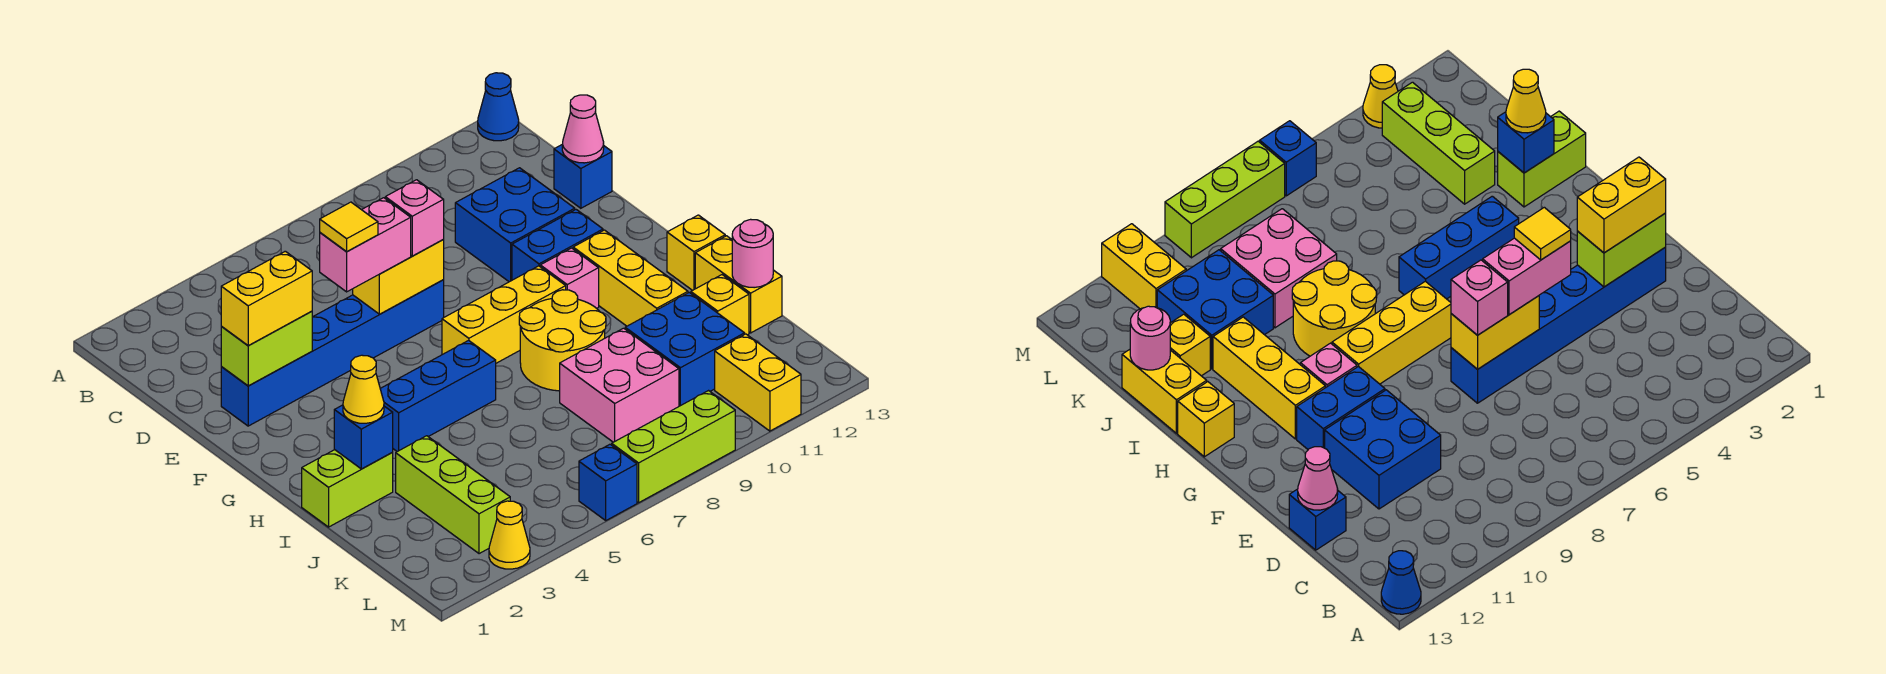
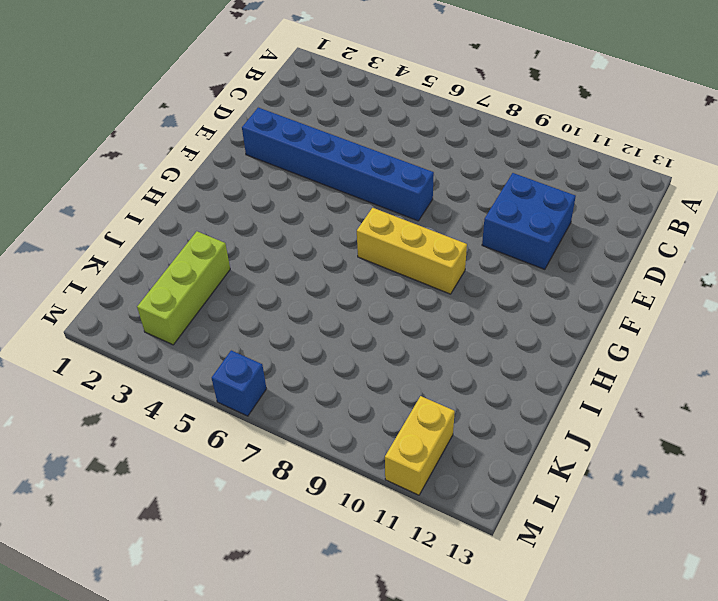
none -> blue 1x1 cone [478,73,519,141]
none -> blue 1x1 brick [554,145,612,208]
none -> blue 1x2 brick [512,210,603,280]
none -> pink 1x1 brick [540,248,599,308]

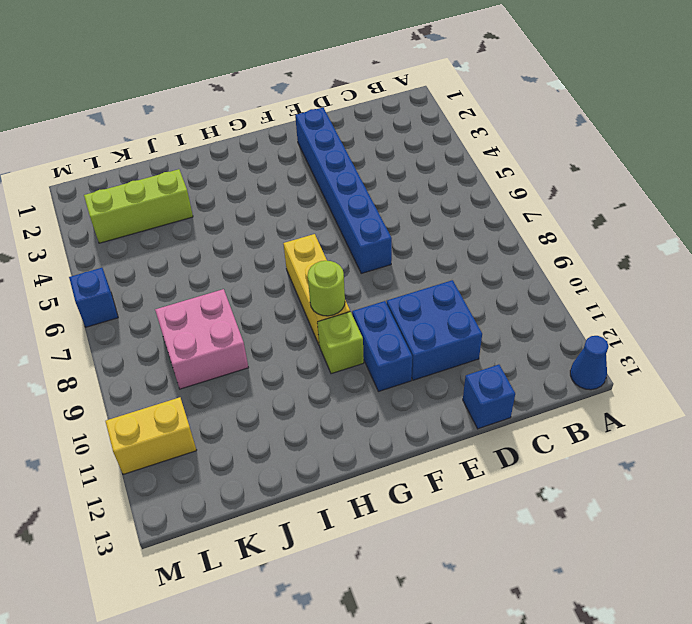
lime 1x1 round brick [308,261,345,316] -> none
lime 1x1 brick [317,312,364,374] -> pink 1x1 brick [540,248,599,308]
none -> yellow 1x3 brick [573,230,688,326]
none -> blue 1x3 brick [380,340,496,452]
none -> yellow 2x2 round brick [519,290,606,391]
none -> yellow 1x1 brick [667,215,725,291]

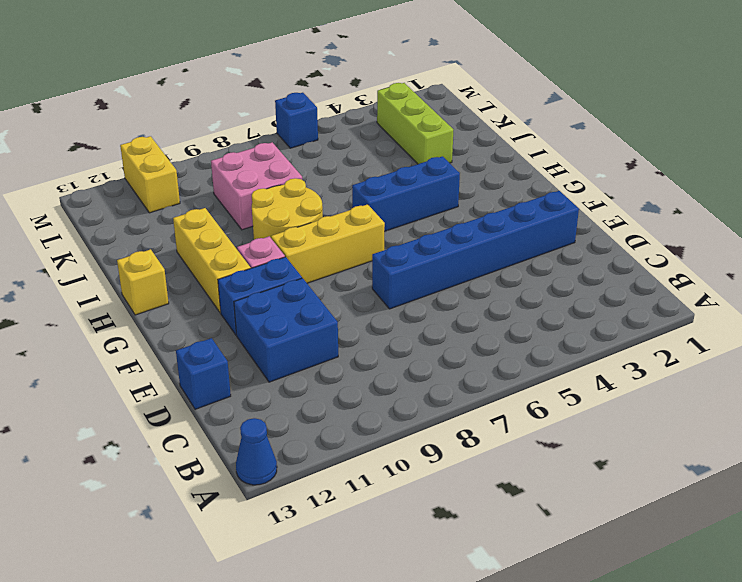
none -> lime 1x2 brick [302,450,393,527]
none -> yellow 1x2 brick [695,236,782,333]
none -> blue 2x2 brick [625,292,745,406]
none -> yellow 1x1 brick [691,275,749,335]

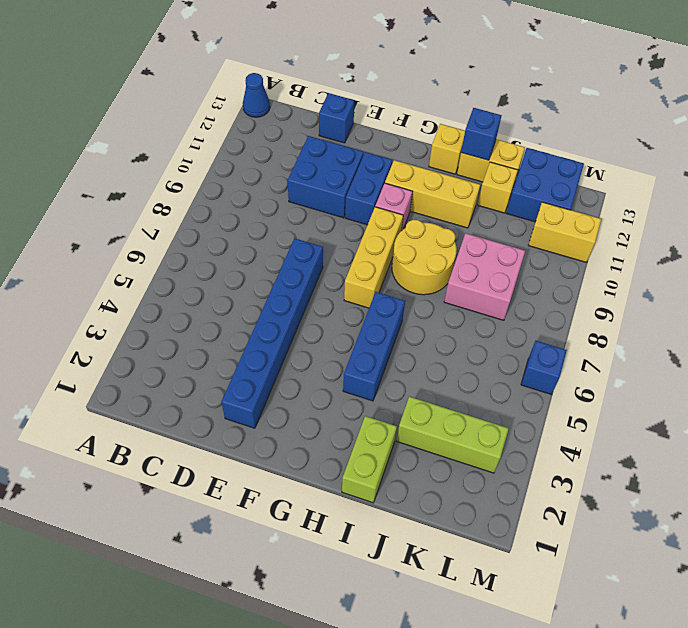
blue 1x1 brick [461,108,502,160] -> blue 1x1 brick moved to [334,405,393,469]
blue 2x2 brick [507,148,584,222] -> blue 2x2 brick moved to [625,292,745,406]
none -> yellow 1x1 cone [489,501,530,569]
none -> lime 1x3 brick [612,391,735,503]
none -> pink 1x1 cone [562,95,604,163]
none -> lime 1x2 brick [221,311,312,386]

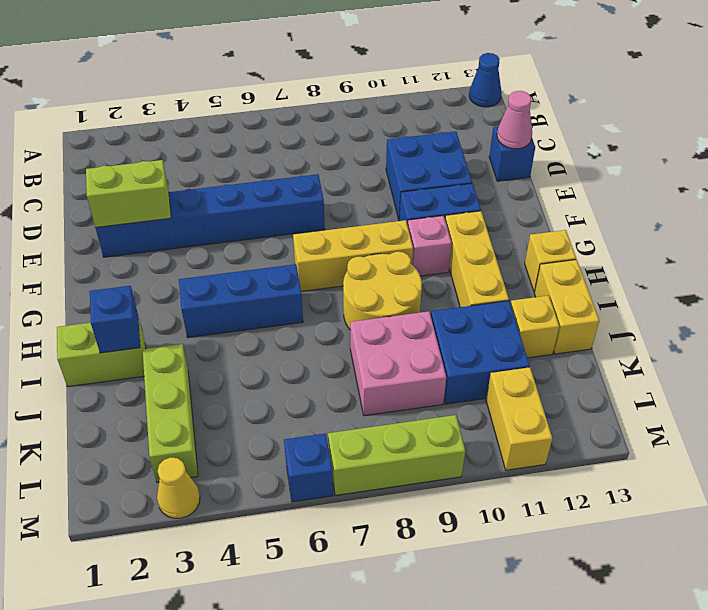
none -> yellow 1x2 brick [353,240,444,314]
none -> pink 1x1 round brick [732,219,773,288]
none -> yellow 1x2 brick [221,251,312,345]
none -> pink 1x2 brick [320,198,411,292]

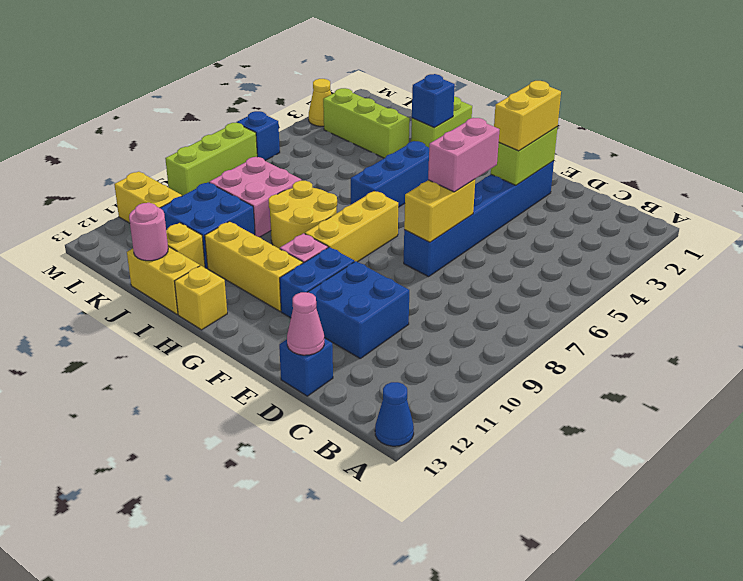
none -> pink 1x1 brick [385,180,444,256]
none -> yellow 1x1 cone [343,355,384,423]
none -> yellow 1x1 tile [320,202,378,252]

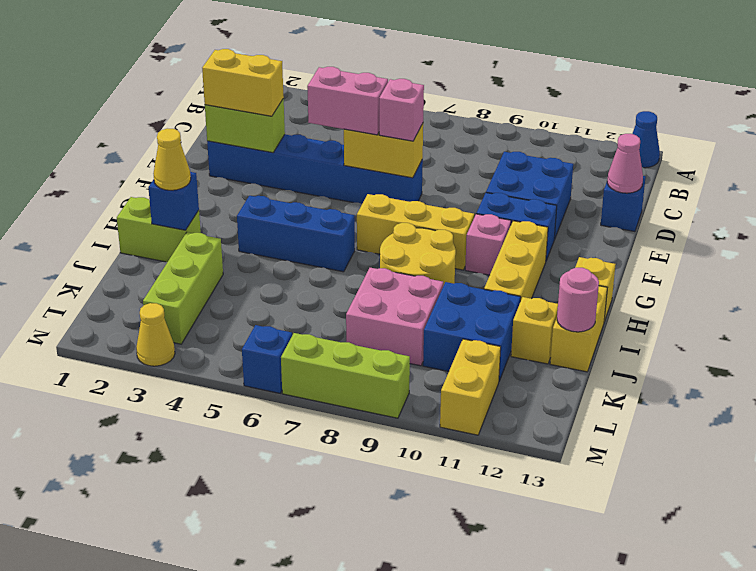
none -> yellow 1x1 tile [320,202,378,252]

